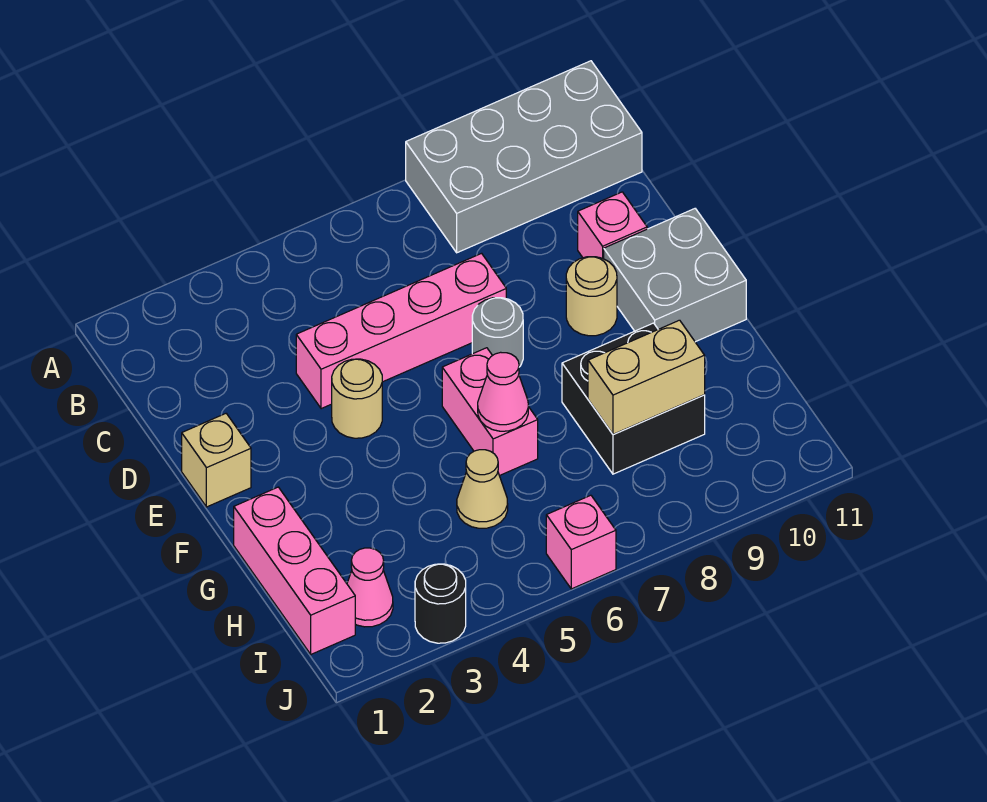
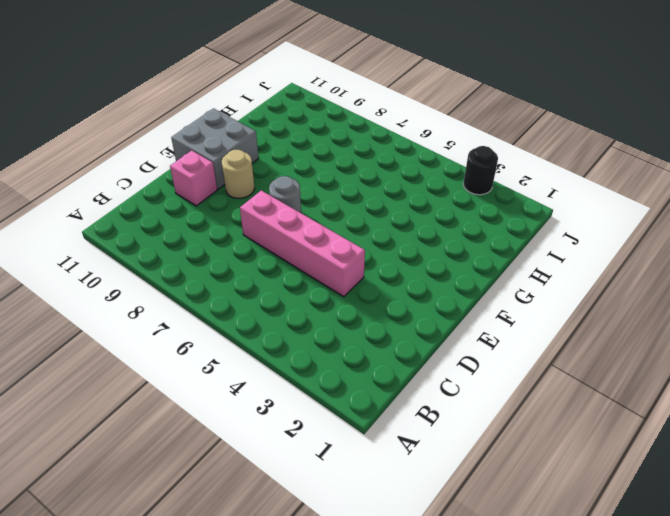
none -> grey 2x4 brick [406,61,642,253]
none -> tan 1x1 brick [182,414,251,507]
none -> tan 1x1 round brick [332,359,382,438]

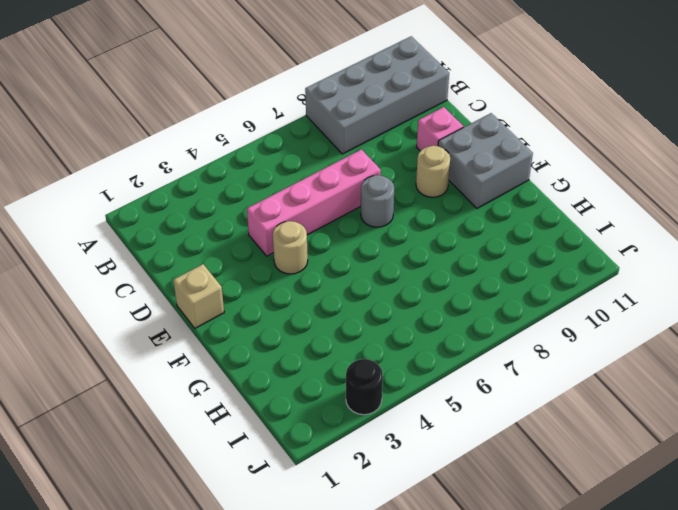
none -> pink 1x2 brick [442,348,538,476]
none -> pink 1x3 brick [234,487,355,654]
none -> black 2x2 brick [562,323,705,474]

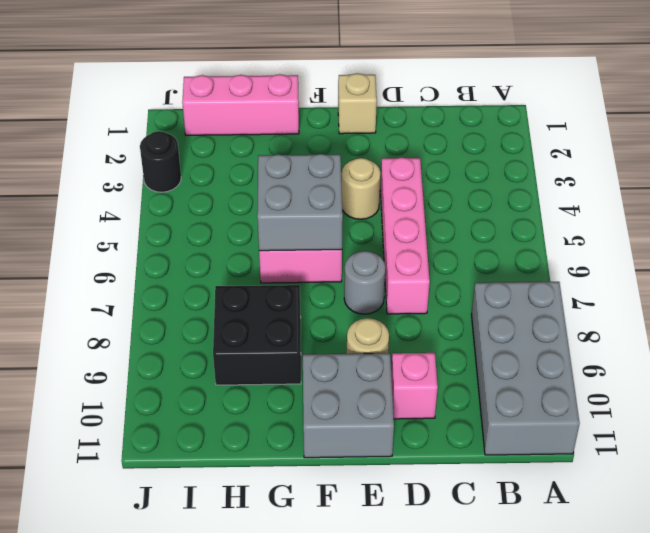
grey 2x2 brick [257,154,343,251] -> pink 1x1 cone [478,352,528,431]
none -> tan 1x1 cone [457,450,508,528]
none -> pink 1x1 cone [347,548,393,627]
none -> pink 1x1 brick [546,495,616,589]

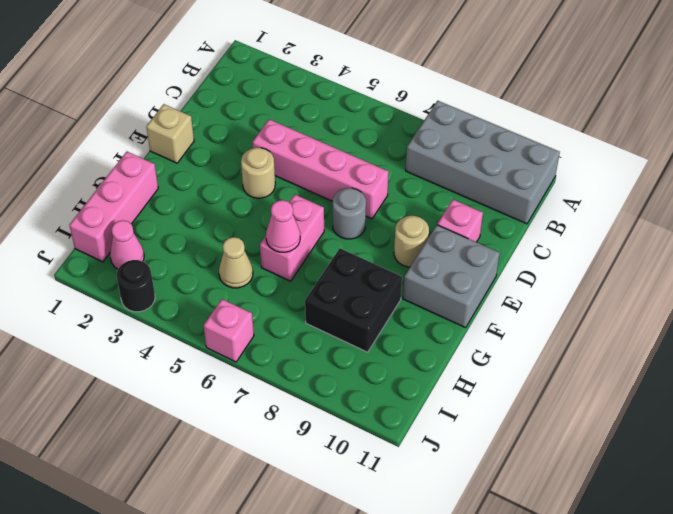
none -> tan 1x2 brick [588,320,705,435]

